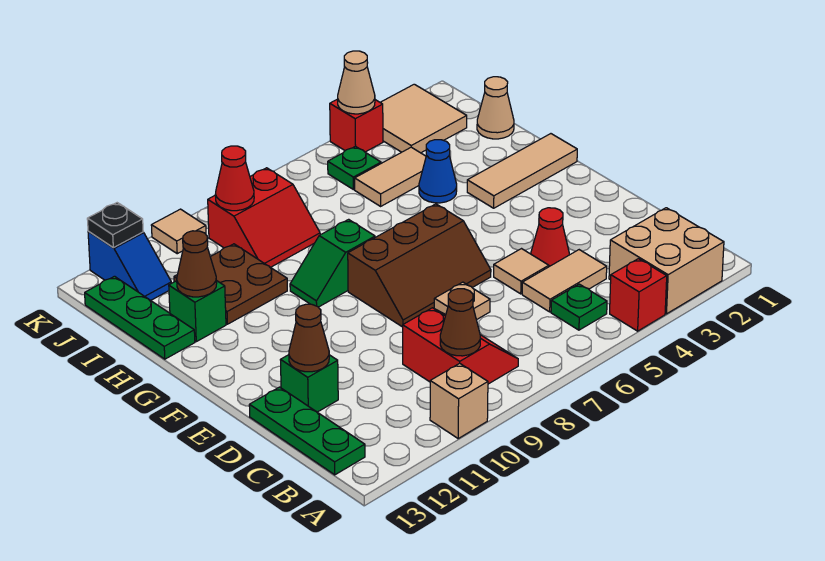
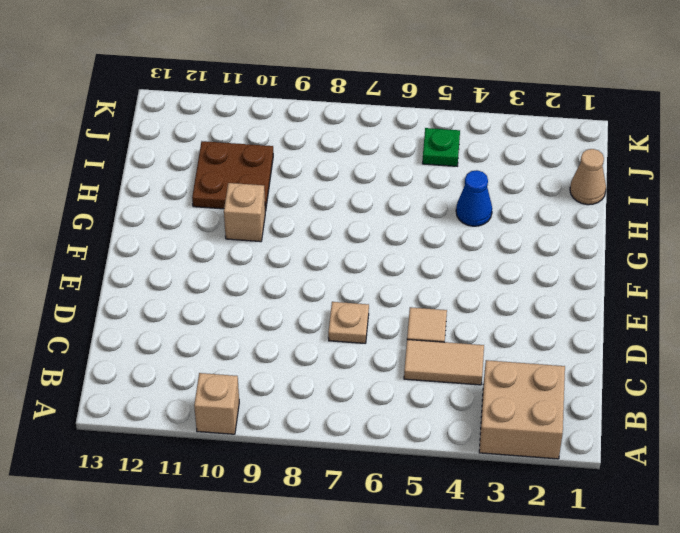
tan 1x1 brick [224,183,265,242] -> none
none -> red 1x1 brick [610,259,667,331]
none -> green 1x1 plate [551,284,607,330]
none -> red 2x2 slope [403,308,518,384]
none -> green 1x3 plate [249,387,365,475]

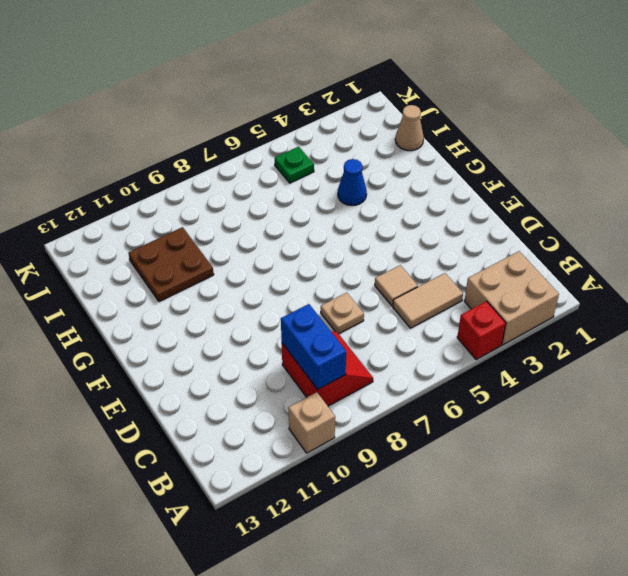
blue 1x2 brick [281,304,346,390] -> brown 1x1 cone [440,289,480,356]
none -> green 1x1 plate [551,284,607,330]
none -> green 1x3 plate [249,387,365,475]
none -> red 1x1 cone [531,208,569,267]
none -> green 1x1 brick [281,355,338,412]

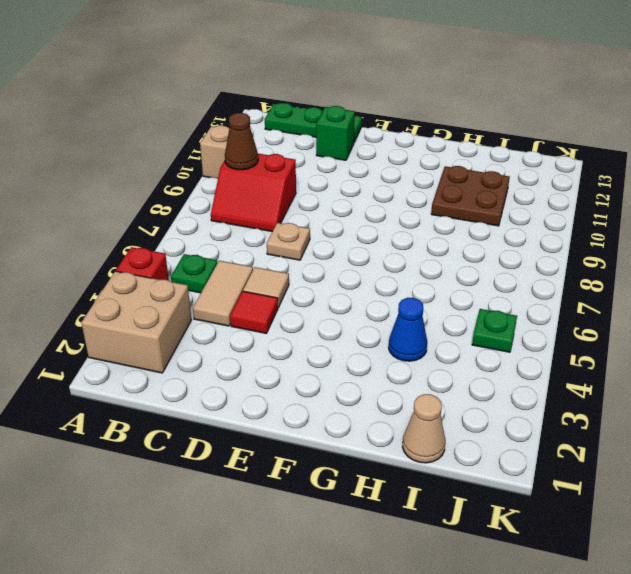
red 1x1 tile [230,291,278,333] -> red 1x1 cone [531,208,569,267]
none -> brown 2x3 slope [348,204,491,327]
none -> tan 1x3 tile [467,134,577,208]
none -> green 1x2 slope [290,219,375,307]
none -> green 1x1 brick [169,280,226,342]

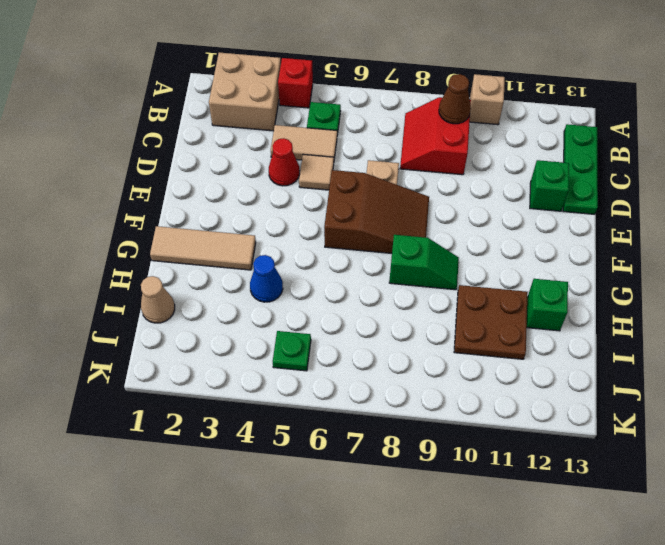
brown 2x3 slope [324,170,429,253] -> brown 2x3 slope turned to [348,204,491,327]
none -> green 1x3 plate [85,276,195,359]
none -> tan 1x2 tile [355,147,426,206]
none -> red 2x2 slope [208,168,320,267]
none -> tan 2x2 tile [380,84,467,153]

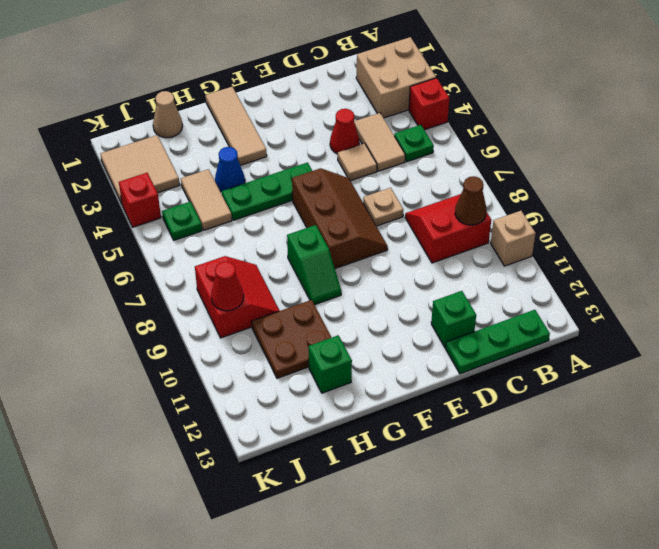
green 1x3 plate [222,163,312,220] -> green 1x3 plate moved to [85,276,195,359]
none -> blue 1x2 slope [88,231,171,300]
none -> tan 1x1 tile [151,209,206,254]
none -> brown 1x1 cone [289,304,329,372]
none -> brown 1x1 cone [177,231,217,297]

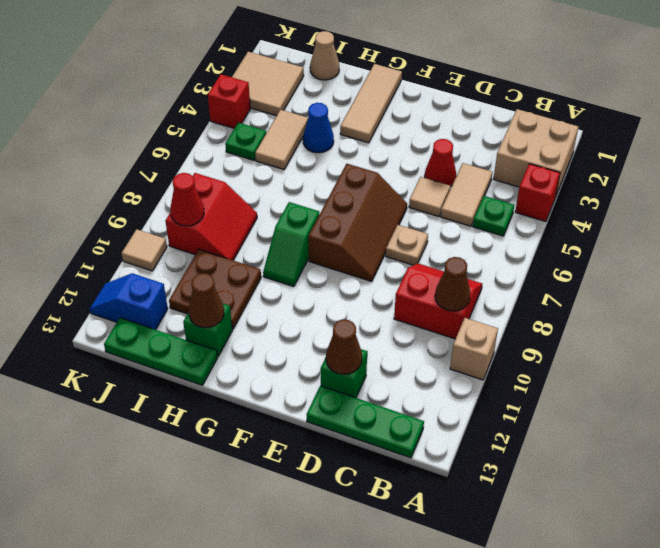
blue 1x2 slope [90,273,168,330] -> blue 1x2 slope turned to [88,231,171,300]
none -> tan 1x1 cone [338,51,375,114]
none -> black 1x1 plate [87,203,143,248]

